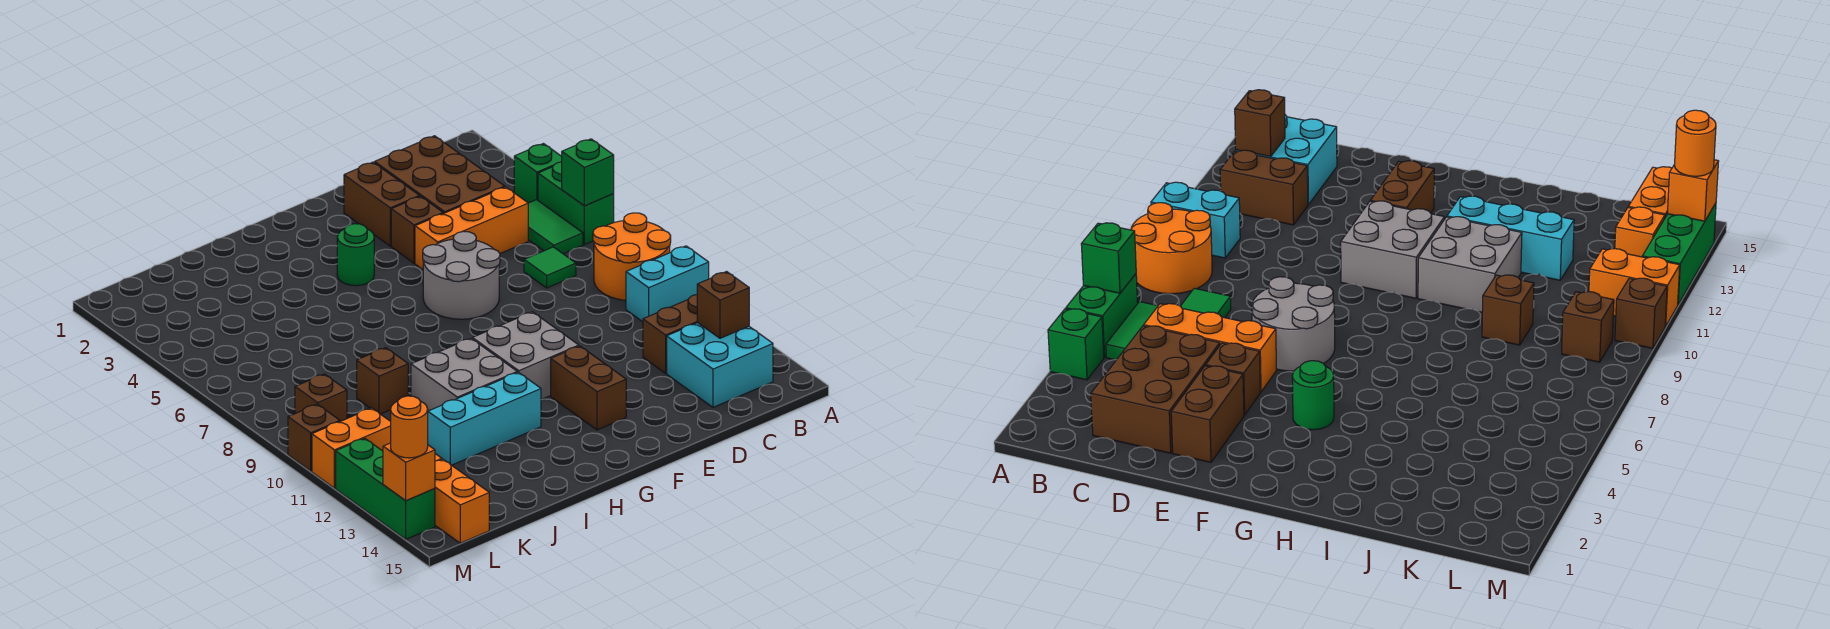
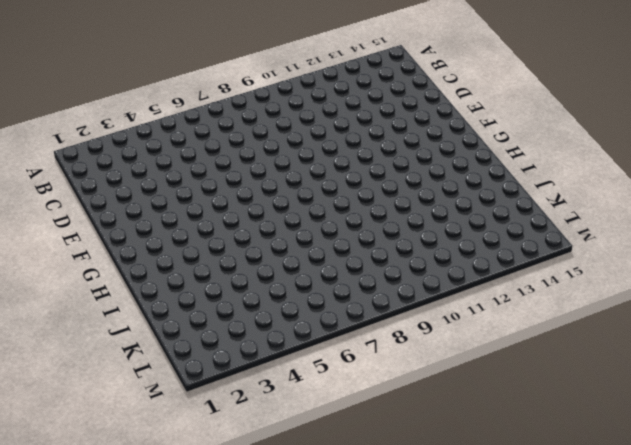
none -> green 1x1 brick [514,144,562,203]
none -> green 1x2 brick [538,162,614,245]
none -> orange 2x2 round brick [593,213,671,300]

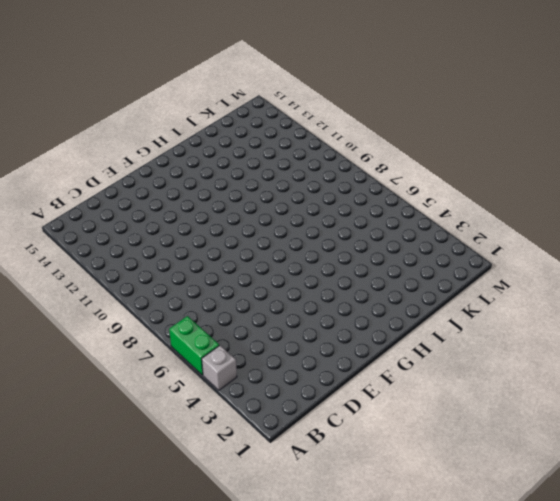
grey 1x1 brick [202,345,237,390] -> green 1x1 brick [514,144,562,203]
none -> orange 2x2 round brick [593,213,671,300]
none -> cyan 1x2 brick [626,246,709,322]
none -> green 1x2 tile [528,200,583,254]

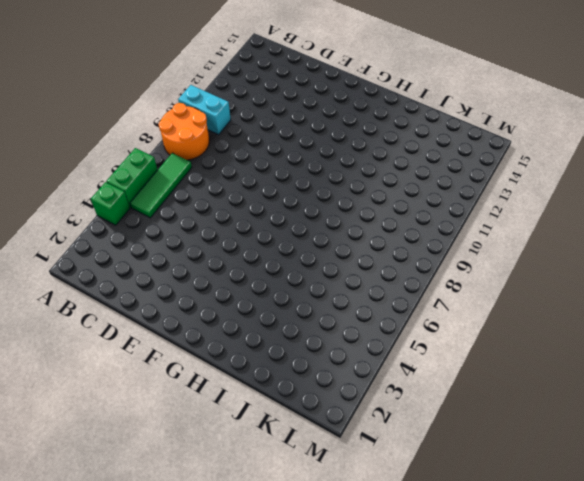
green 1x3 tile [130,153,192,218] -> green 1x2 tile [528,200,583,254]
none -> brown 1x2 brick [643,295,698,373]
none -> cyan 2x2 brick [667,323,773,407]
none -> brown 2x3 brick [375,136,505,214]

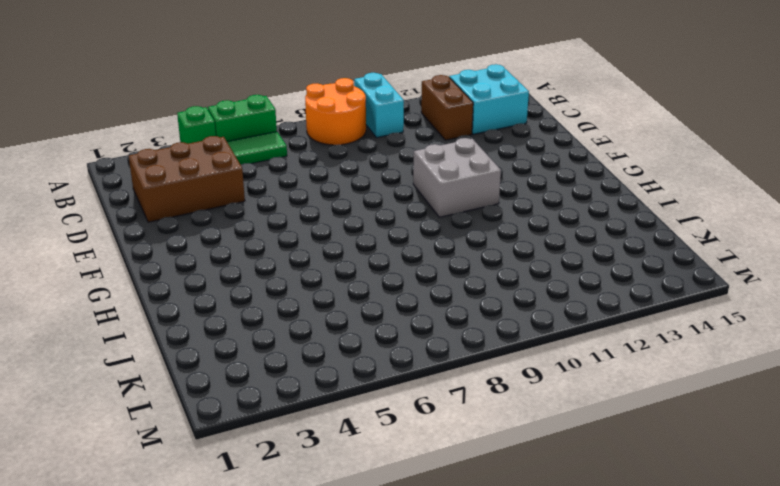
none -> orange 1x3 brick [415,187,528,269]
none -> green 1x1 tile [524,247,576,288]
none -> brown 1x2 brick [344,162,419,246]

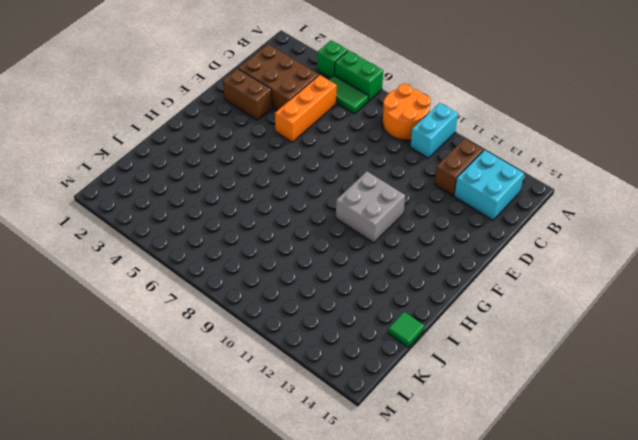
green 1x1 tile [388,312,424,347] -> green 1x1 tile moved to [524,247,576,288]
none -> brown 1x1 brick [391,196,443,263]
none -> grey 2x2 round brick [423,231,500,319]
none -> brown 1x2 brick [551,346,626,430]

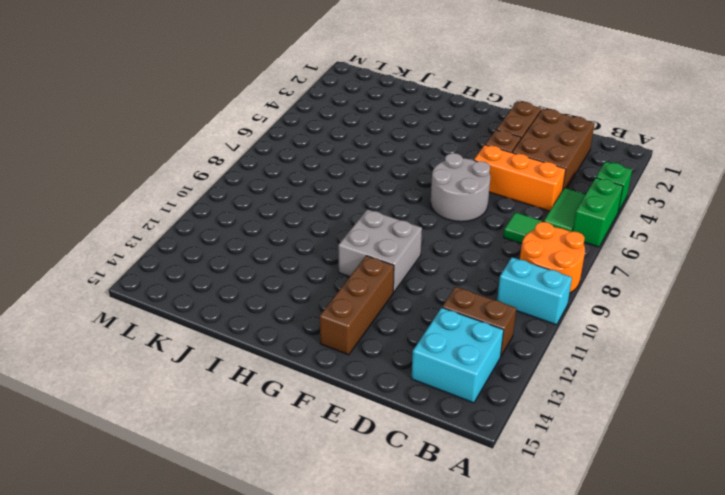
brown 1x3 brick [320,256,394,355] -> brown 1x2 brick [551,346,626,430]
none -> green 1x1 round brick [337,224,374,286]
none -> grey 2x2 brick [411,338,517,411]
none -> cyan 1x3 brick [428,372,541,465]

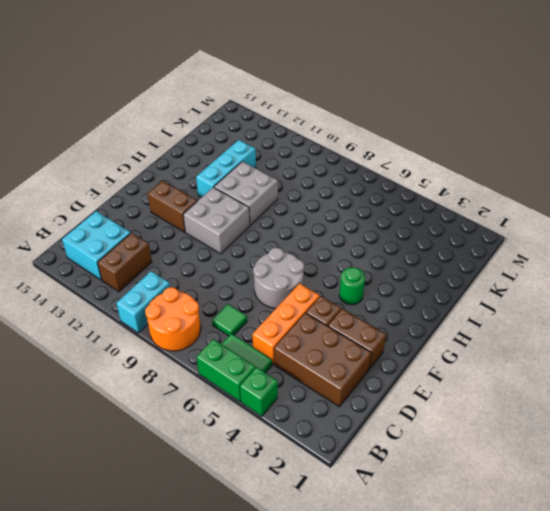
none -> brown 1x1 brick [357,348,408,414]
none -> brown 1x1 brick [295,374,347,421]
none -> orange 1x2 brick [312,408,391,488]

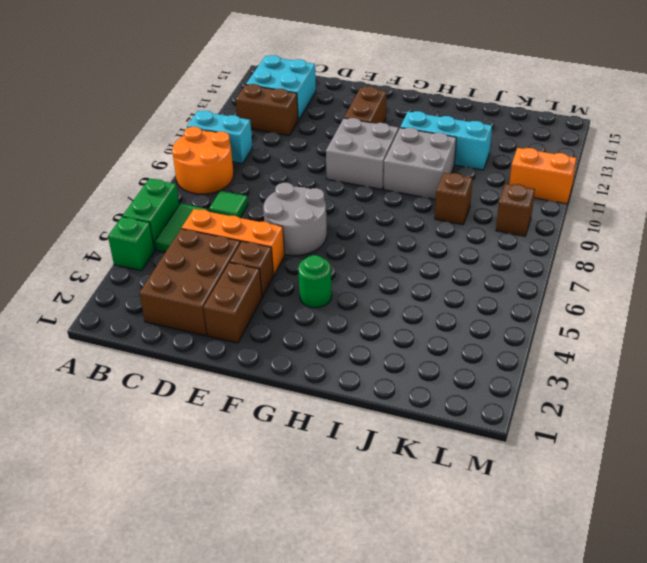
none -> orange 1x1 brick [1615,207,1665,257]
none -> orange 1x2 brick [435,459,489,543]
none -> brown 1x1 brick [288,404,340,471]

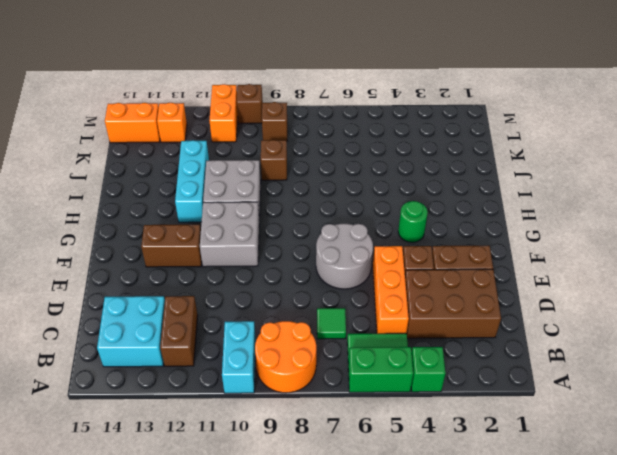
none -> green 1x3 brick [336,438,435,539]
none -> green 1x1 brick [562,139,614,206]
none -> brown 1x1 brick [697,272,749,338]

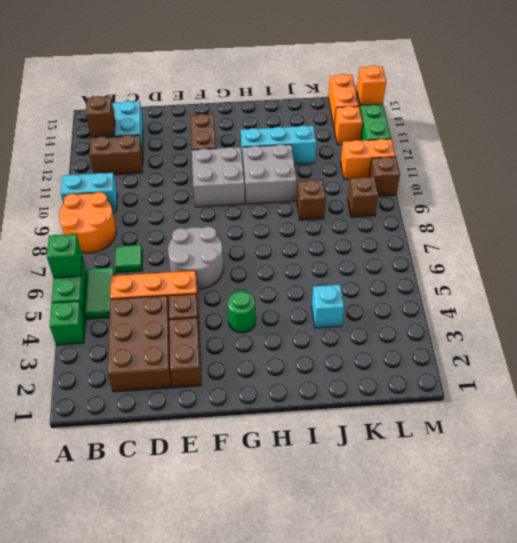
cyan 1x1 brick [312,285,344,328] -> none
none -> orange 1x1 round brick [391,396,428,458]

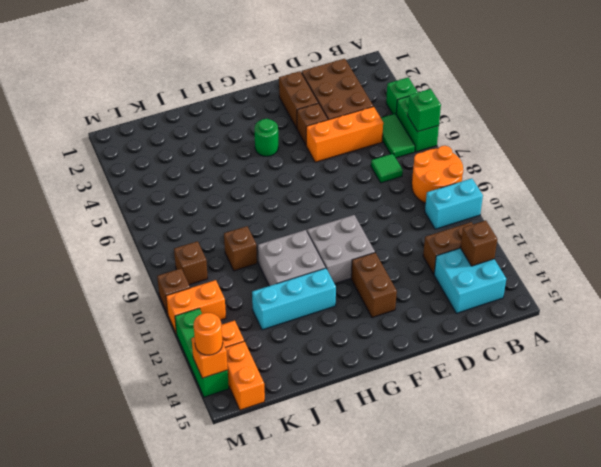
none -> grey 2x2 round brick [423,231,500,319]

